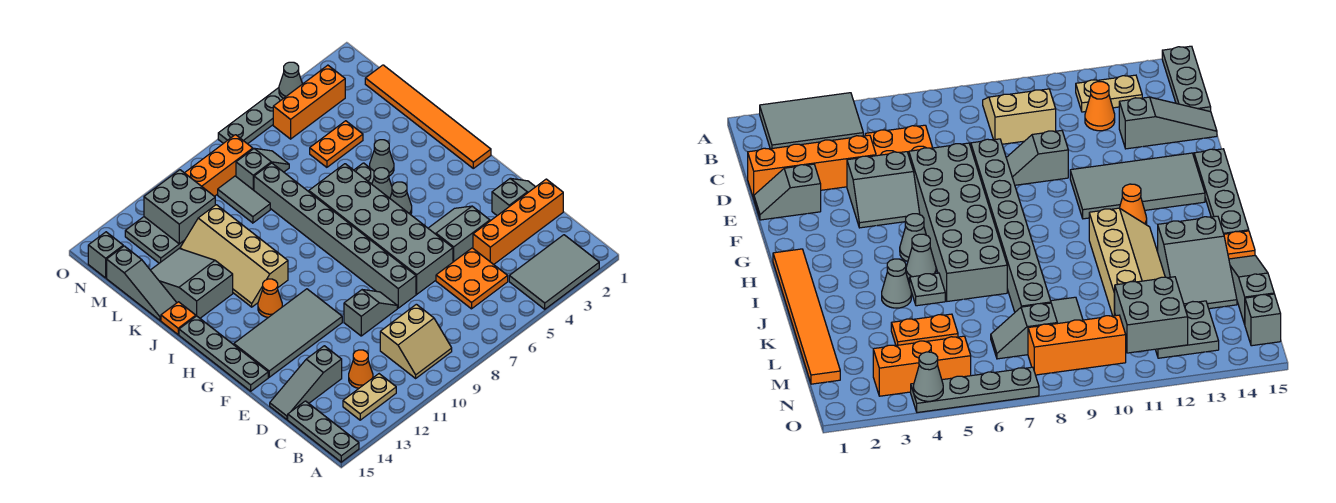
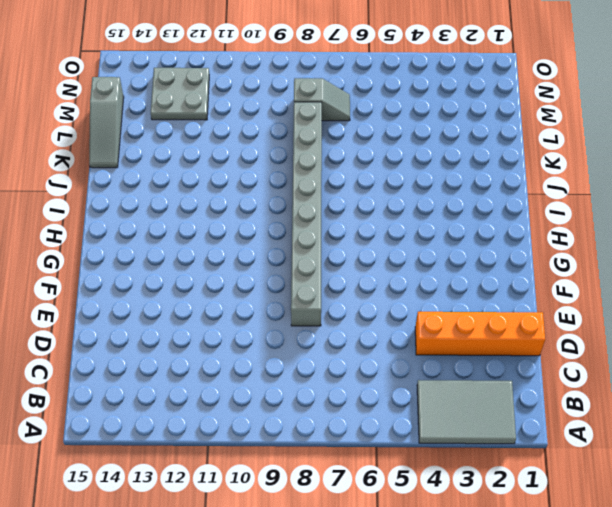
none -> grey 1x3 plate [288,401,359,462]
none -> tan 2x2 slope [380,304,452,378]
none -> tan 1x2 plate [343,374,396,420]
none -> orange 2x2 plate [436,248,508,309]

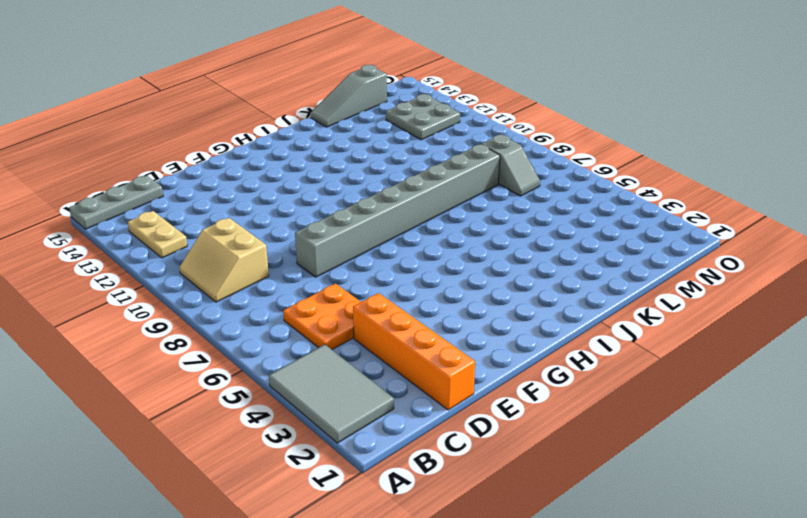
none -> orange 1x1 cone [349,350,373,388]
none -> grey 1x3 slope [270,346,342,420]
none -> grey 1x2 slope [492,178,535,216]
none -> grey 2x2 slope [428,206,490,262]

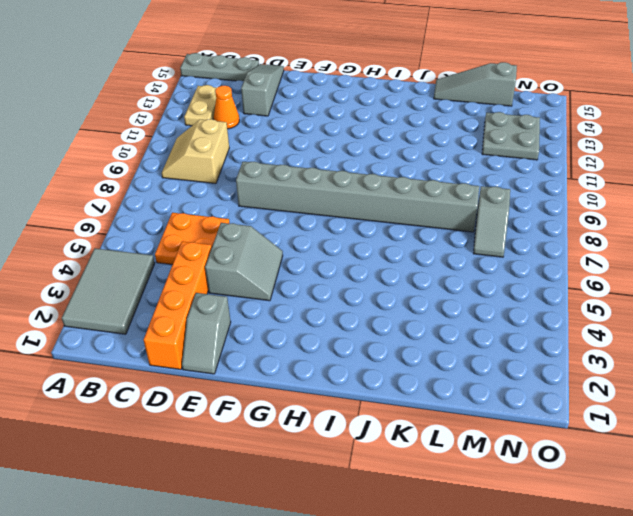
none -> grey 2x6 brick [309,164,453,294]
none -> grey 1x2 slope [344,290,397,336]
none -> grey 2x4 tile [234,289,342,377]
none -> grey 1x4 plate [179,316,268,391]

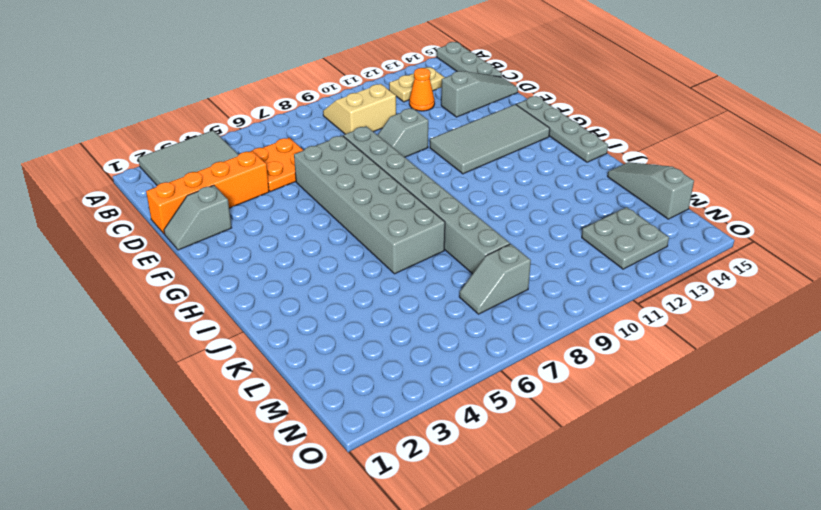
none -> grey 2x2 slope [428,206,490,262]
none -> orange 1x6 tile [365,65,491,168]
none -> grey 1x1 cone [390,182,412,215]
none -> orange 1x1 cone [258,279,282,317]

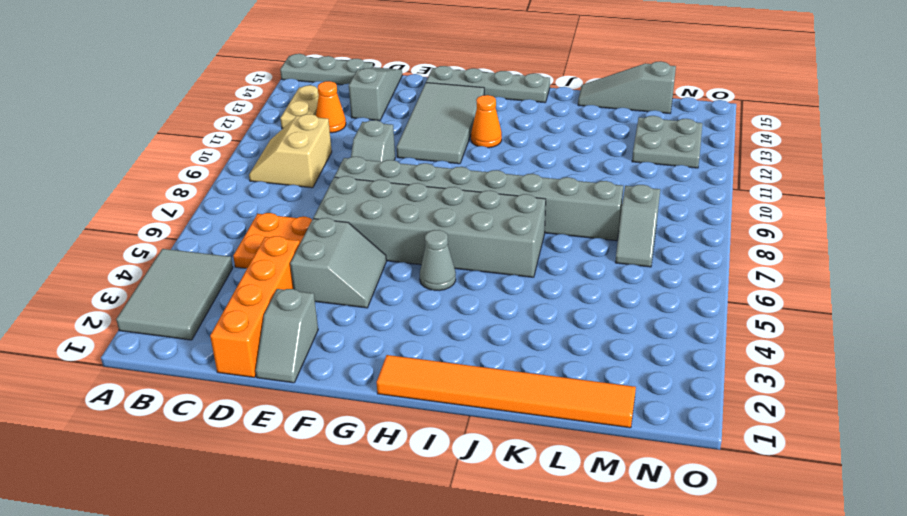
none -> grey 1x1 cone [372,168,392,198]
none -> tan 2x4 slope [180,205,288,307]
none -> grey 1x1 cone [370,140,394,176]
none -> grey 1x1 plate [354,163,374,184]

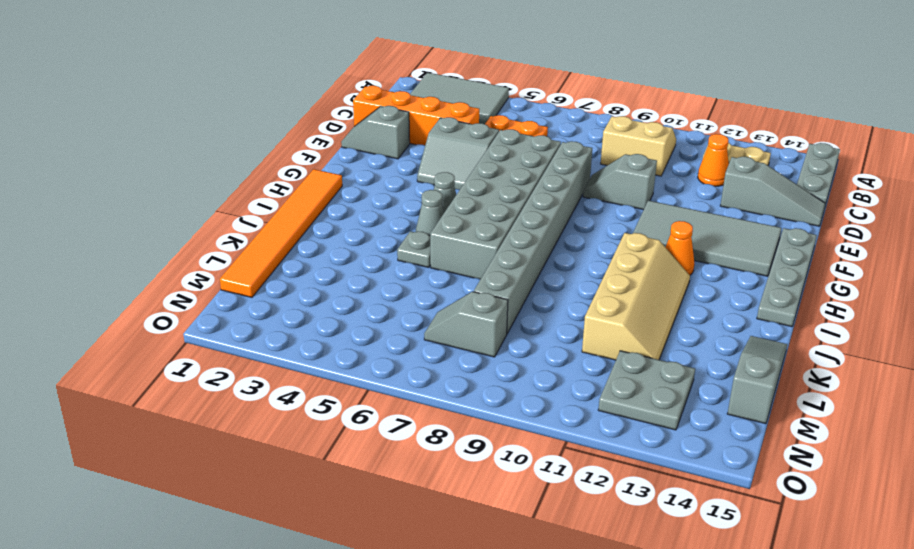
none -> grey 1x1 cone [370,140,394,176]
none -> grey 2x3 slope [151,248,233,318]
none -> orange 1x1 plate [161,302,196,335]
none -> orange 1x2 plate [310,121,363,167]

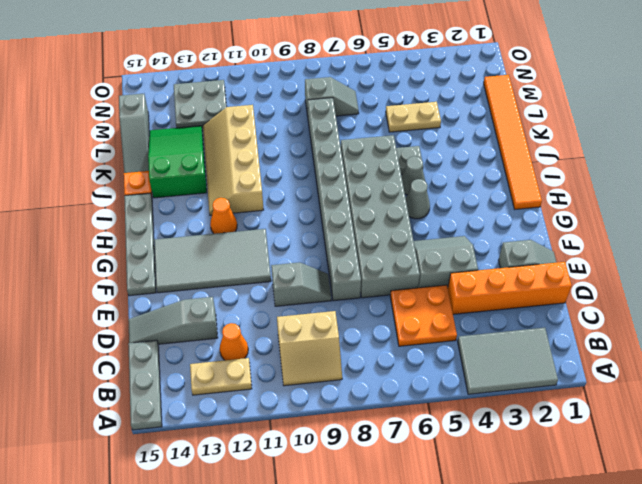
green 2x3 slope [148,126,207,198] -> grey 2x3 slope [151,248,233,318]
tan 1x2 plate [386,102,441,132] -> orange 1x2 plate [310,121,363,167]
none -> grey 1x1 cone [370,140,394,176]
none -> grey 1x2 tile [218,176,270,223]
none -> orange 1x3 brick [273,65,345,139]
none -> orange 1x3 brick [185,135,253,196]

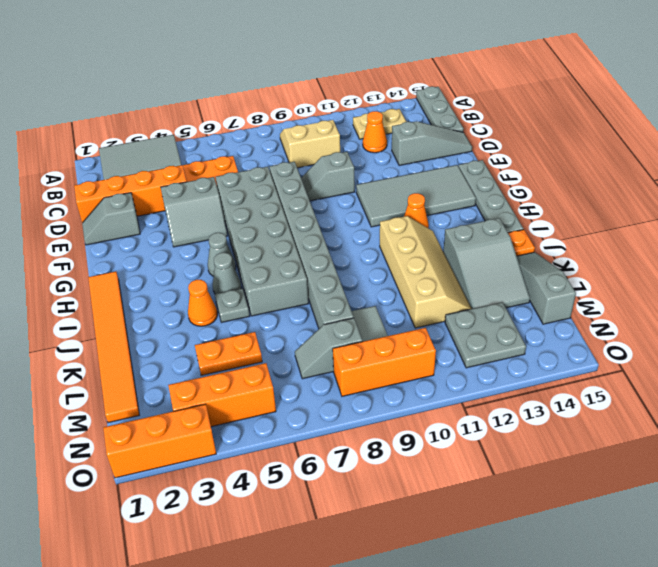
orange 1x1 cone [188,280,217,326] -> grey 1x1 cone [370,140,394,176]
orange 1x3 brick [103,404,216,478] -> none
none -> grey 1x1 brick [88,232,123,278]
none -> grey 1x4 plate [218,88,283,144]
none -> grey 2x2 brick [144,170,215,244]
none -> grey 1x1 cone [279,62,302,98]

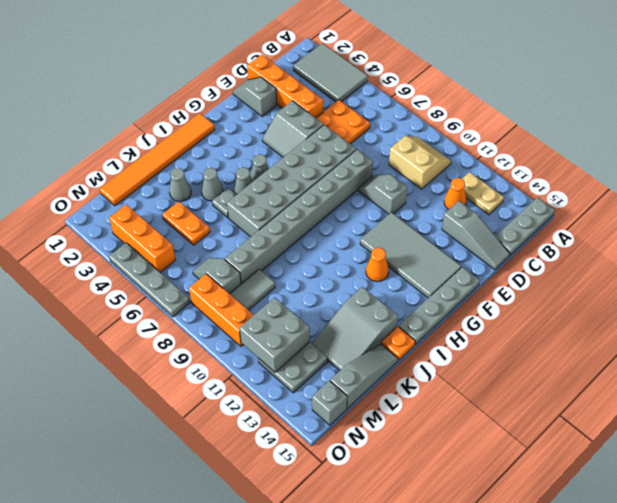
grey 1x1 cone [169,168,191,202] -> grey 1x1 cone moved to [279,62,302,98]
none -> tan 2x4 slope [180,205,288,307]

